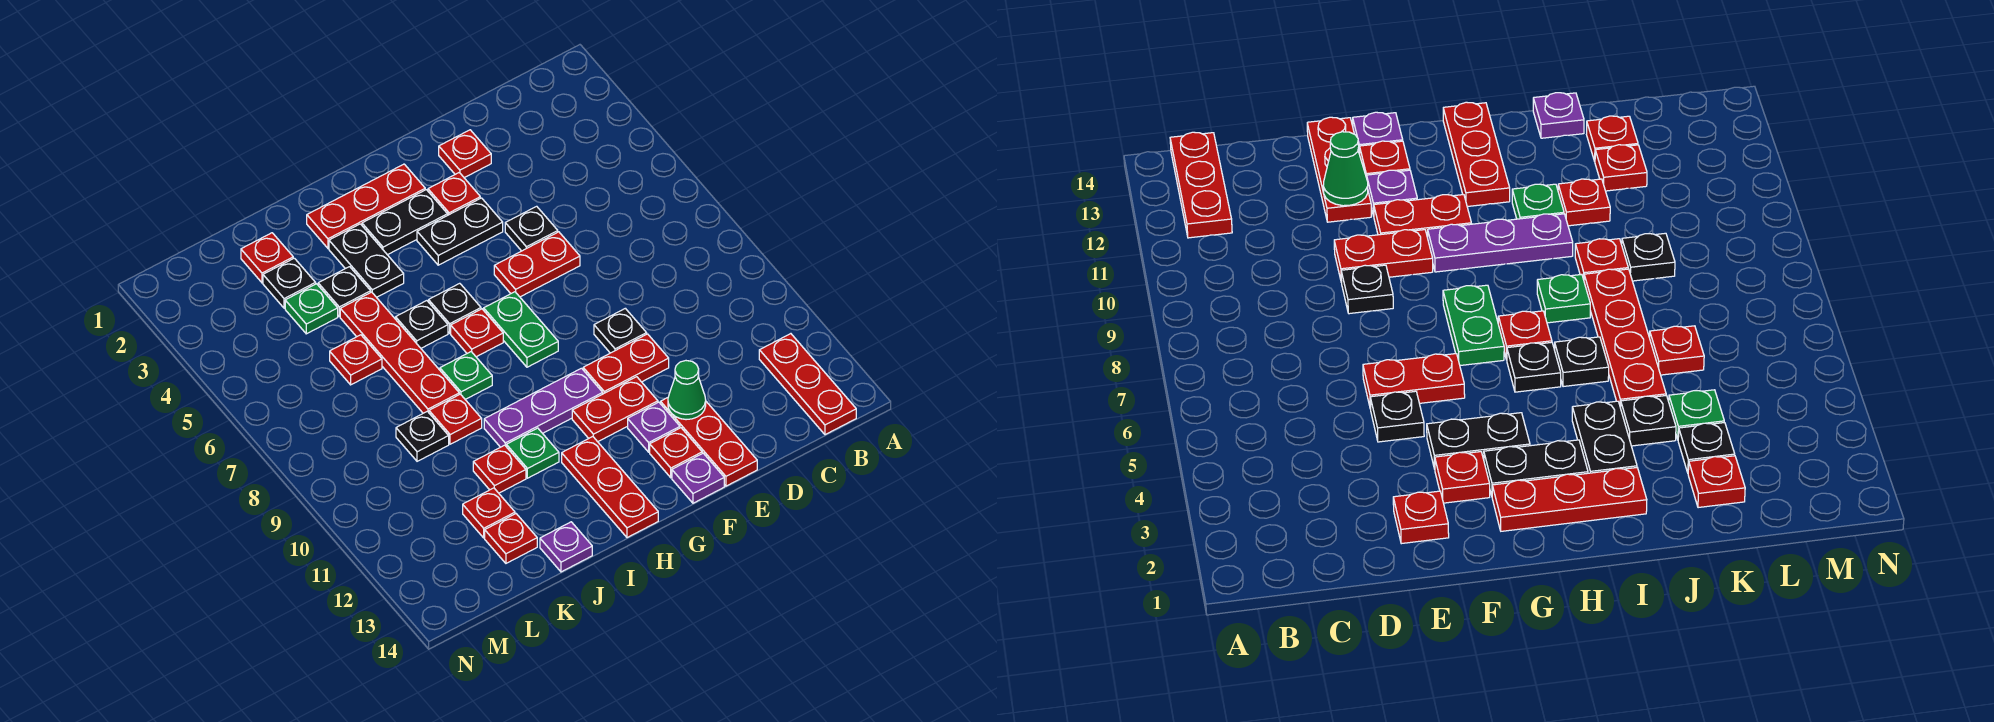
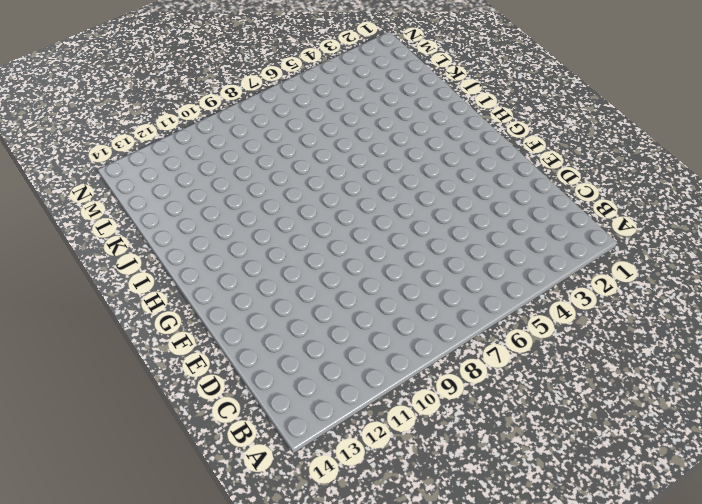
none -> red 1x3 plate [759,334,856,435]
none -> red 1x1 plate [439,130,491,178]
none -> black 1x1 plate [505,206,558,251]
none -> red 1x2 plate [494,232,580,297]

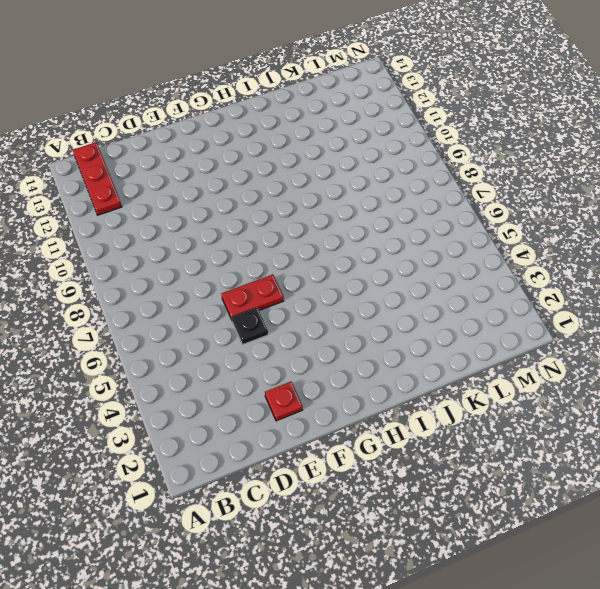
none -> black 1x1 plate [594,308,647,353]
none -> red 1x2 plate [583,334,669,394]
none -> red 1x3 plate [661,398,757,486]
none -> red 1x1 plate [428,173,480,215]

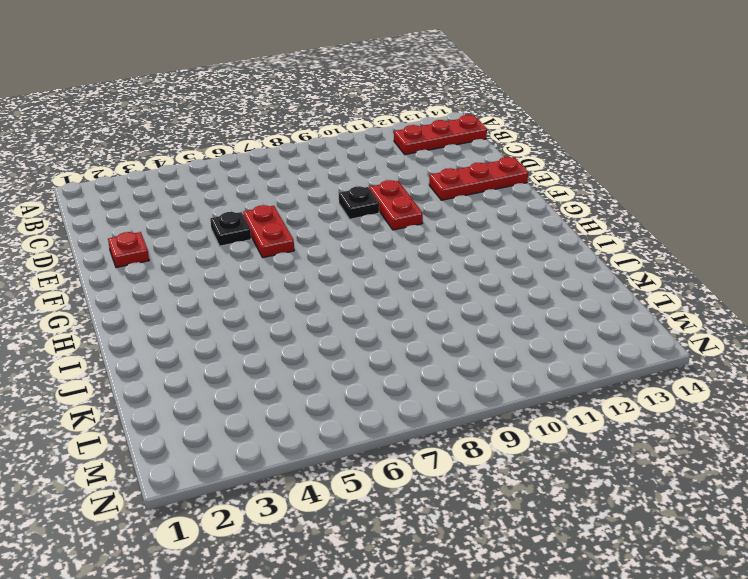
none -> red 1x1 plate [428,173,480,215]
none -> black 1x2 plate [417,198,503,265]
none -> red 1x2 plate [572,377,658,442]
none -> purple 1x1 plate [628,402,680,452]

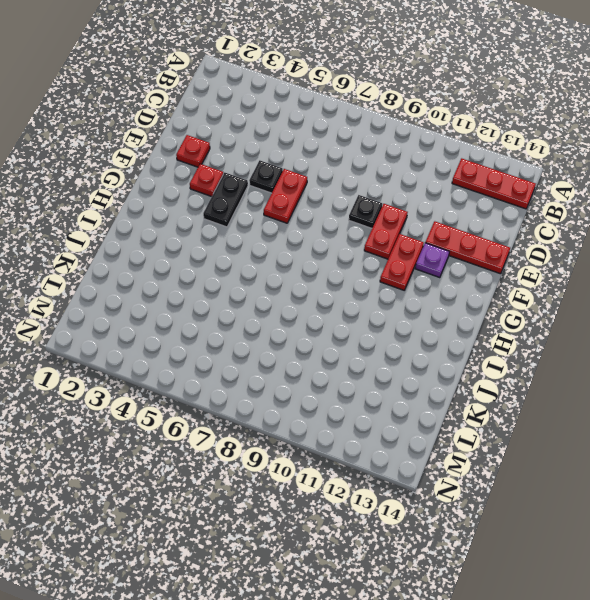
none -> red 1x1 plate [650,428,702,478]
none -> purple 1x1 plate [672,453,724,503]
none -> red 1x3 plate [307,164,425,248]
none -> black 1x2 plate [362,190,448,255]

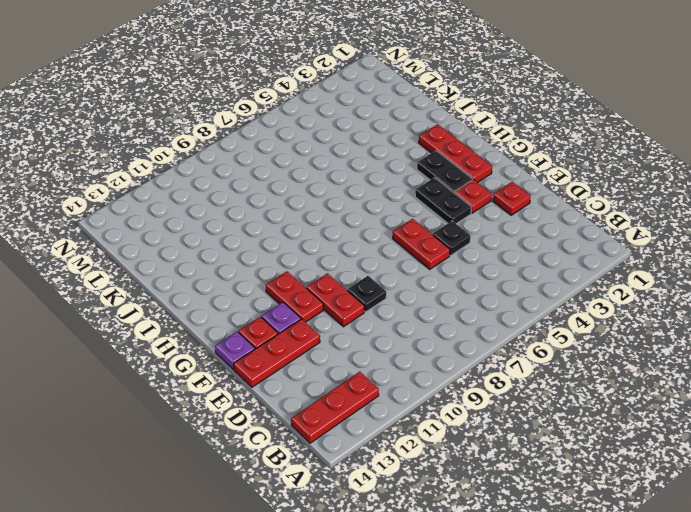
none -> green 1x2 plate [484,292,558,367]
none -> purple 1x3 plate [484,368,603,447]
none -> black 1x1 plate [429,283,481,333]
none -> red 1x1 plate [451,309,503,357]

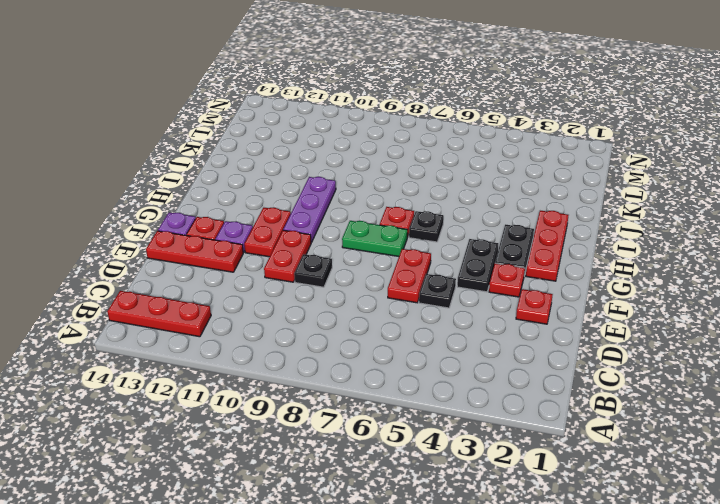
none -> red 1x3 plate [562,437,658,538]
none -> black 1x2 plate [329,224,404,297]
none -> black 1x1 plate [396,301,448,348]
none -> green 1x1 plate [440,352,492,399]

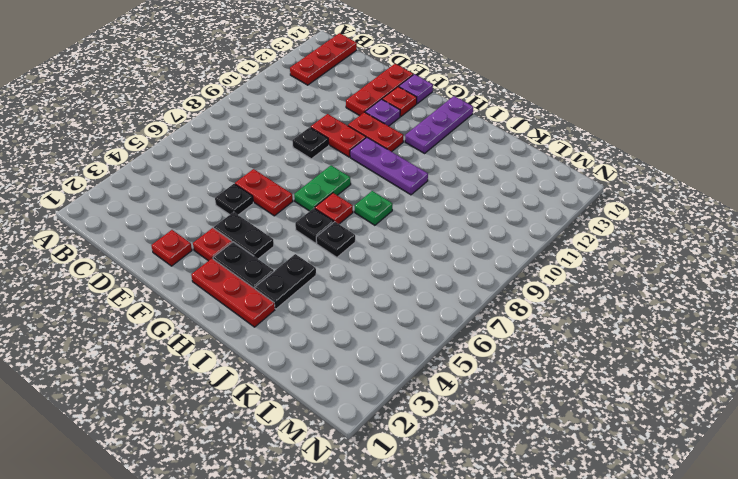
purple 1x3 plate [405,96,473,153] -> red 1x3 plate [562,437,658,538]
none -> green 1x1 plate [506,428,559,478]
none -> black 1x1 plate [318,267,371,317]
none -> red 1x4 plate [340,292,459,413]
none -> red 1x1 plate [429,394,482,444]

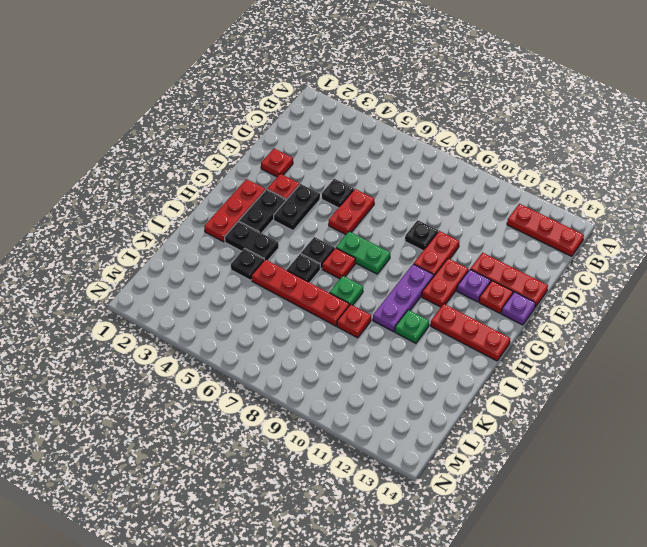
none -> red 1x1 plate [473,445,526,493]
none -> purple 1x1 plate [540,522,592,572]
none -> red 1x1 plate [241,233,293,283]
none -> black 1x1 plate [263,258,316,308]

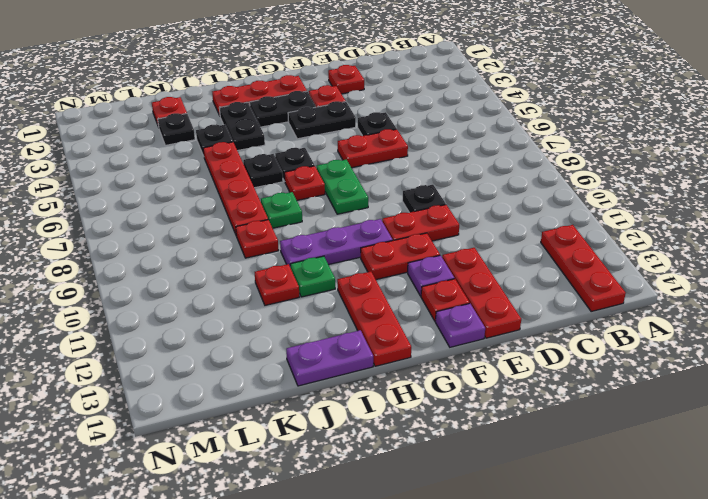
purple 1x2 plate [286,330,373,386] -> purple 1x1 plate [540,522,592,572]
none -> green 1x1 plate [285,284,338,334]
none -> red 1x1 plate [330,335,382,385]
none -> black 1x1 plate [396,411,449,461]
none -> red 1x1 plate [463,488,515,538]

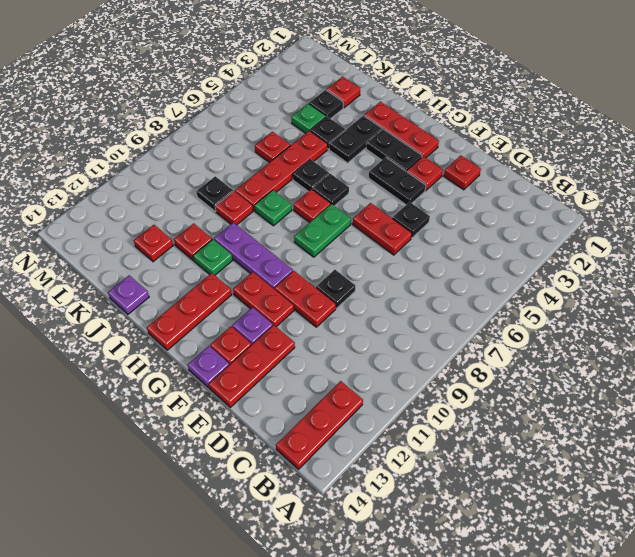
none -> red 1x1 plate [485,514,537,563]
none -> green 1x1 cone [668,361,706,420]

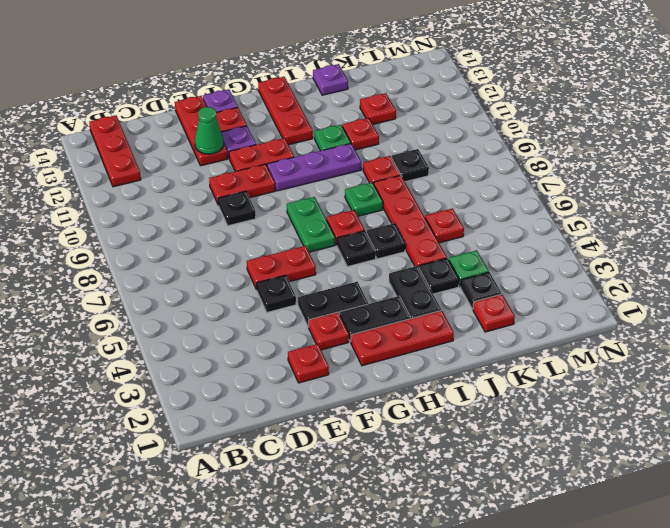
none -> red 1x1 plate [485,514,537,563]

